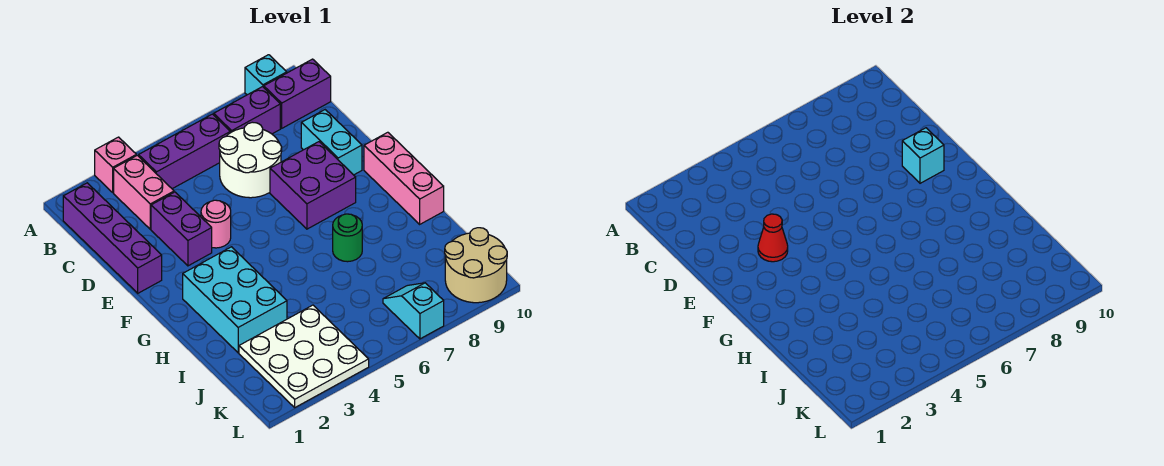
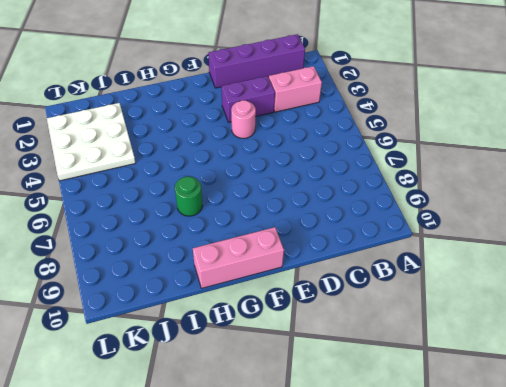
none -> pink 1x1 brick [95,137,136,192]
none -> cyan 1x1 brick [245,55,287,95]
none -> purple 1x3 brick [139,114,230,189]

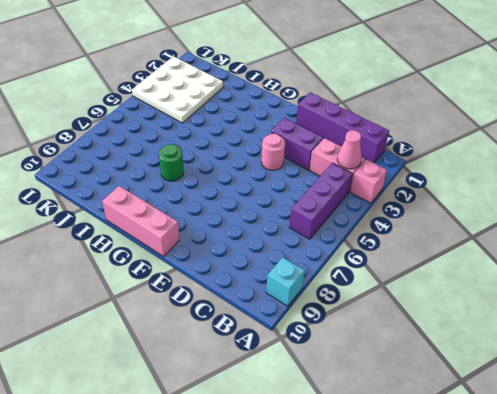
pink 1x1 cone [337,130,362,169] -> none
none -> purple 1x2 brick [214,87,280,134]
none -> purple 1x2 brick [264,59,331,128]
none -> white 2x2 round brick [219,122,282,198]

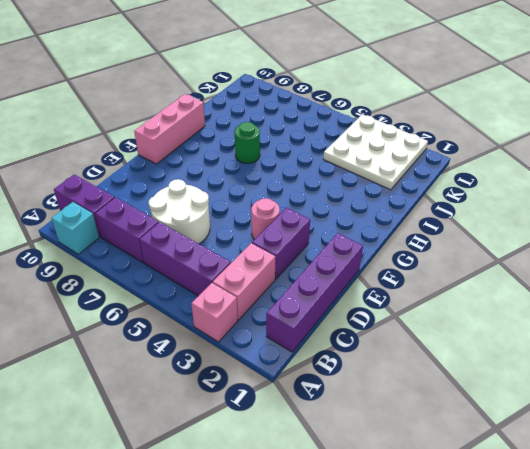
none -> cyan 1x2 brick [301,110,362,175]
none -> purple 2x2 brick [270,142,356,229]
none -> cyan 2x3 brick [183,247,287,353]

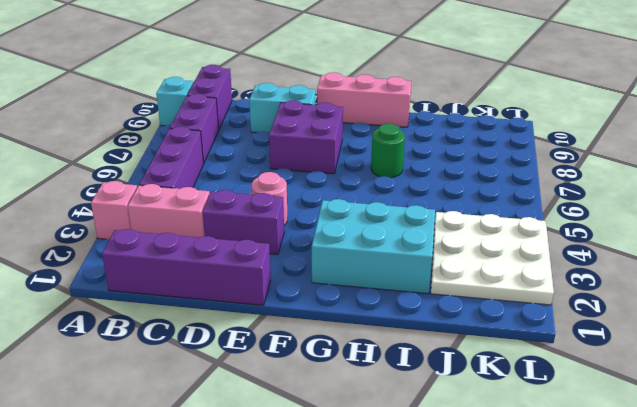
none -> white 2x2 round brick [219,122,282,198]
none -> cyan 1x2 slope [383,283,444,339]
none -> tan 2x2 round brick [445,228,507,303]

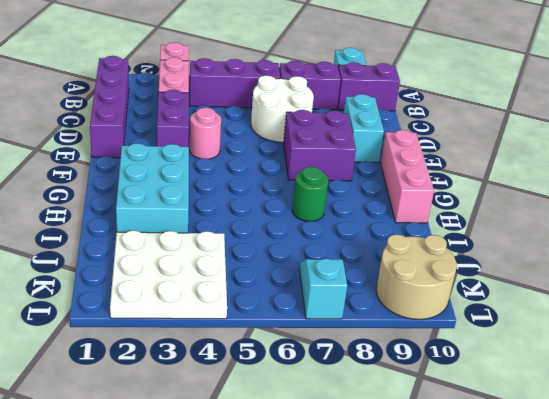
none -> red 1x1 cone [758,214,788,262]
none -> cyan 1x1 brick [902,128,944,183]

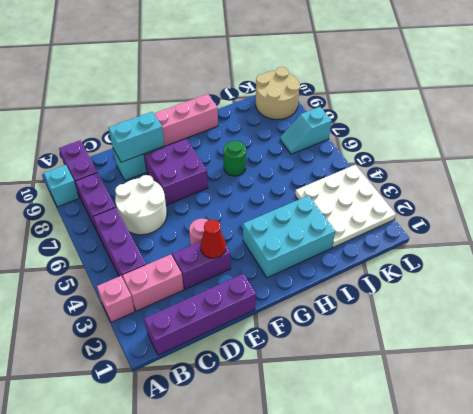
cyan 1x2 brick [109,112,164,162] -> cyan 1x1 brick [902,128,944,183]

